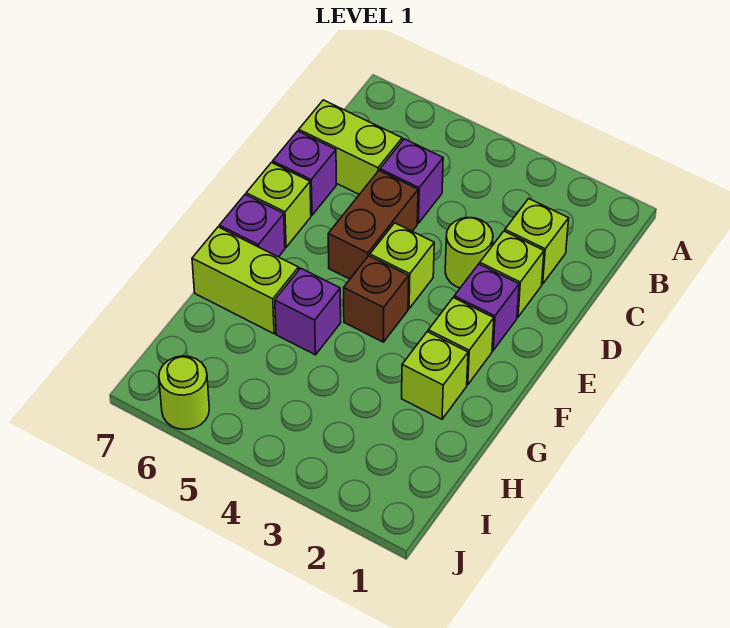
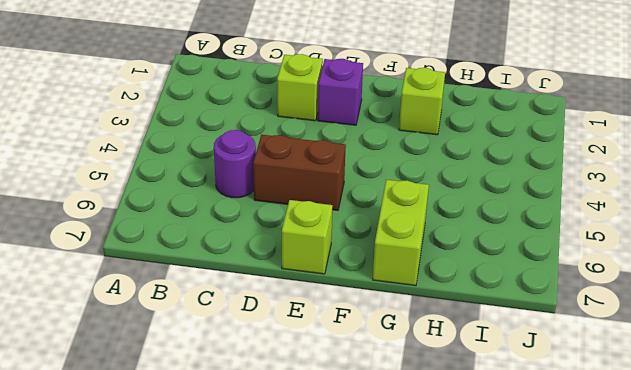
purple 1x1 round brick [214,130,256,198] -> purple 1x1 brick [380,139,443,223]
none -> lime 1x1 brick [505,199,569,284]
none -> lime 1x2 brick [299,100,402,194]
none -> lime 1x1 round brick [445,218,493,288]

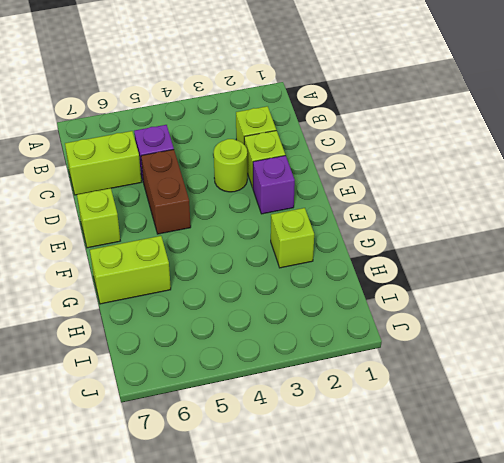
none -> purple 1x1 brick [273,131,336,215]
none -> lime 1x1 brick [370,223,434,309]
none -> lime 1x1 brick [428,298,494,385]

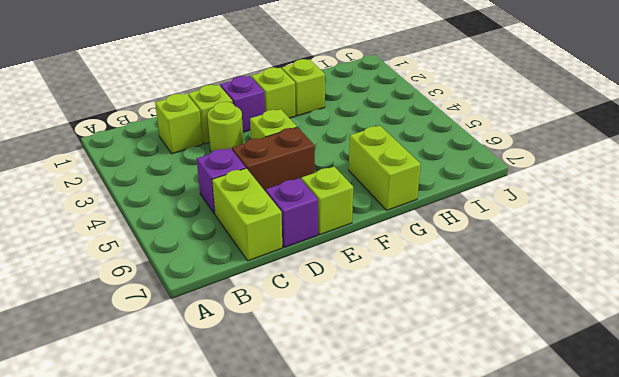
none -> brown 1x1 brick [344,256,409,342]
none -> purple 1x1 brick [219,195,285,257]
none -> purple 1x1 brick [275,268,341,355]

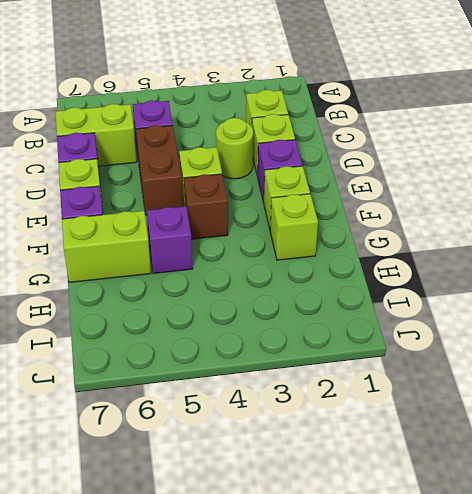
none -> lime 1x1 round brick [159,356,209,430]

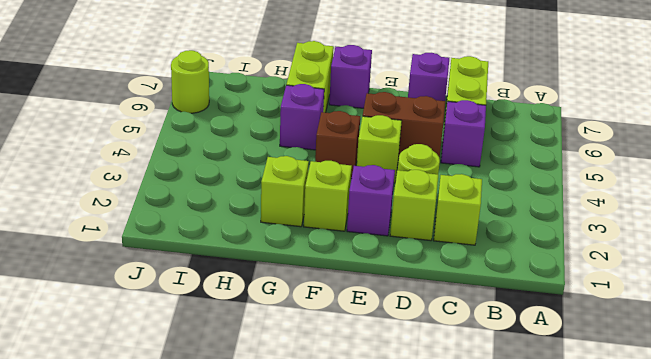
none -> lime 1x1 brick [246,163,311,247]

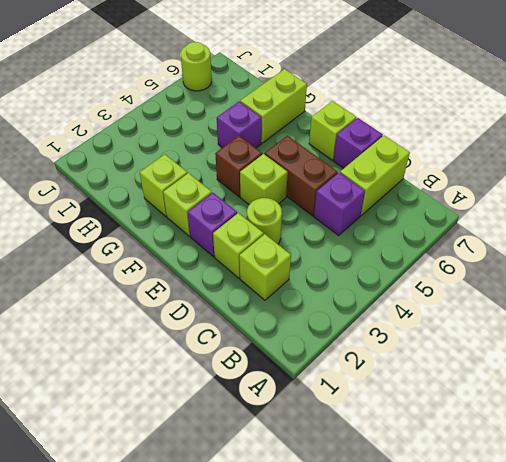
none -> purple 1x1 brick [219,195,285,257]

